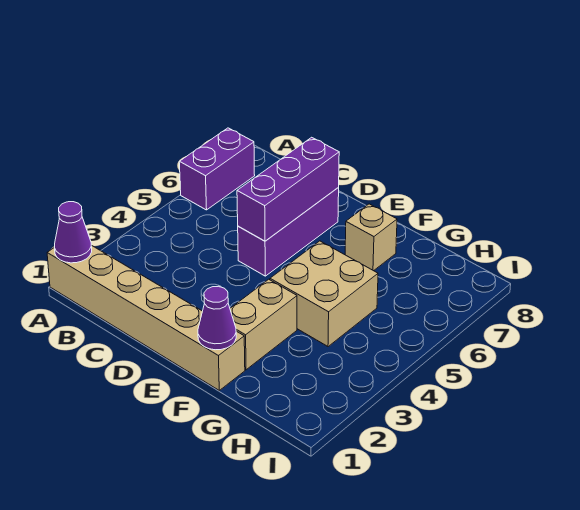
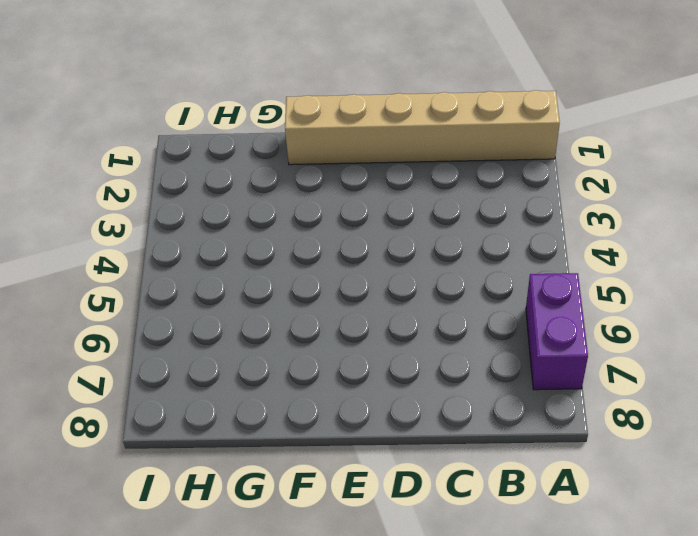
none -> purple 1x3 brick [238,188,339,276]
none -> tan 1x2 brick [230,279,297,370]

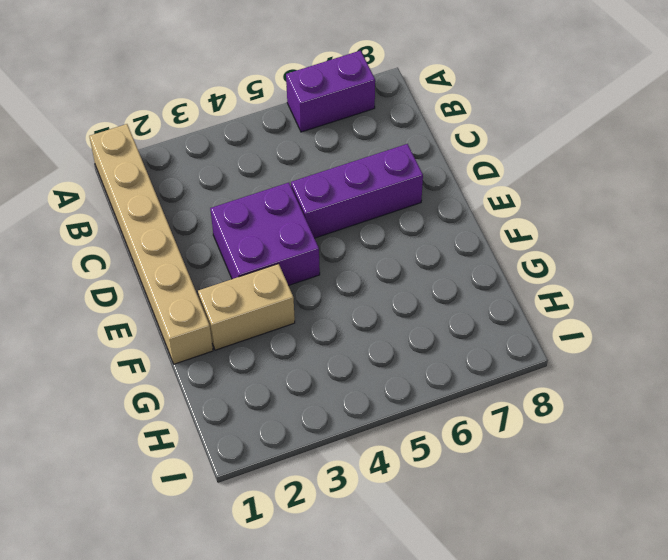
purple 2x2 brick [210,183,320,285] -> none
none -> tan 2x2 brick [270,241,378,347]
none -> tan 1x1 brick [345,204,397,271]

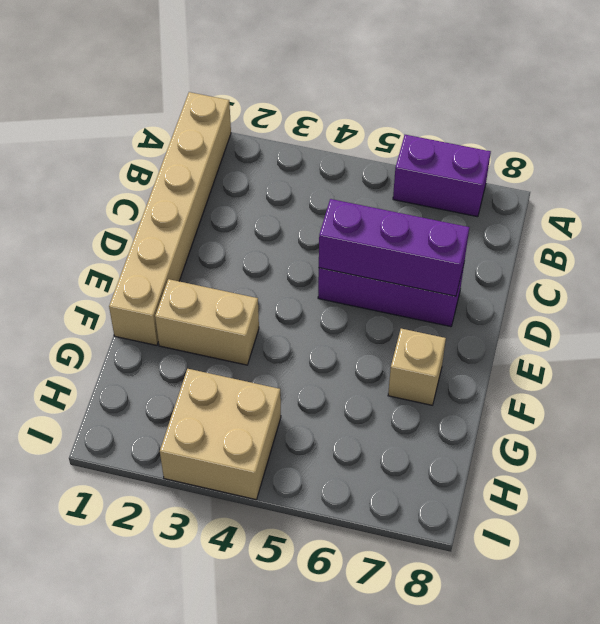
tan 2x2 brick [160,369,281,499] -> tan 2x2 brick moved to [270,241,378,347]
none -> purple 1x1 cone [55,202,92,263]
none -> purple 1x1 cone [198,286,236,350]

